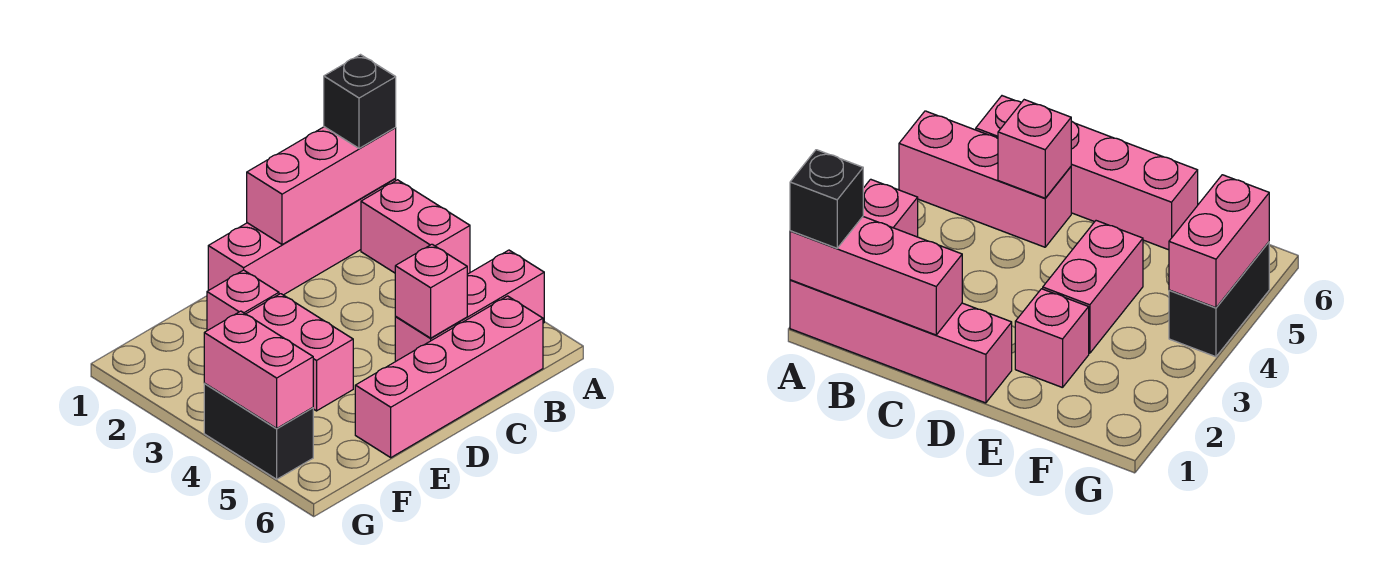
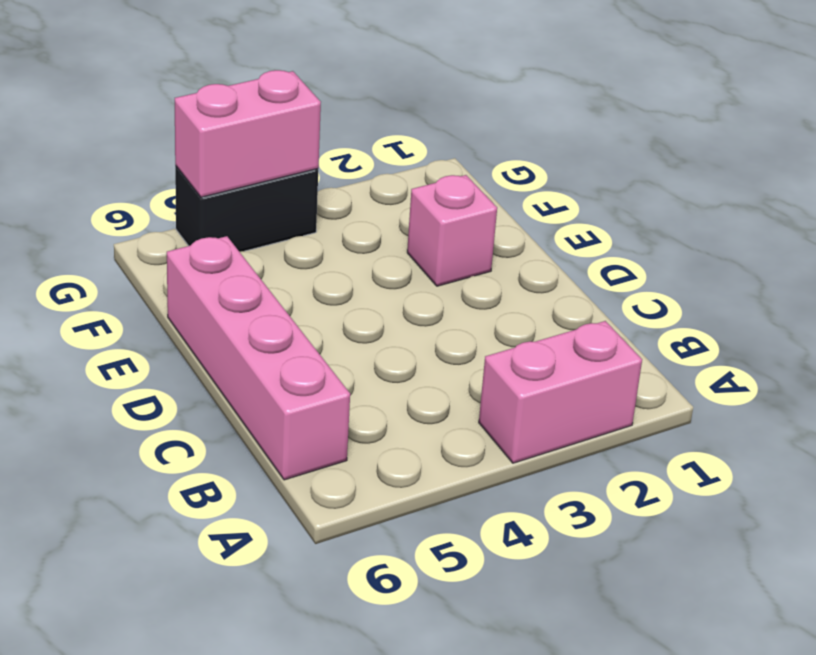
none -> pink 1x4 brick [208,178,396,295]
none -> pink 1x3 brick [395,250,544,362]

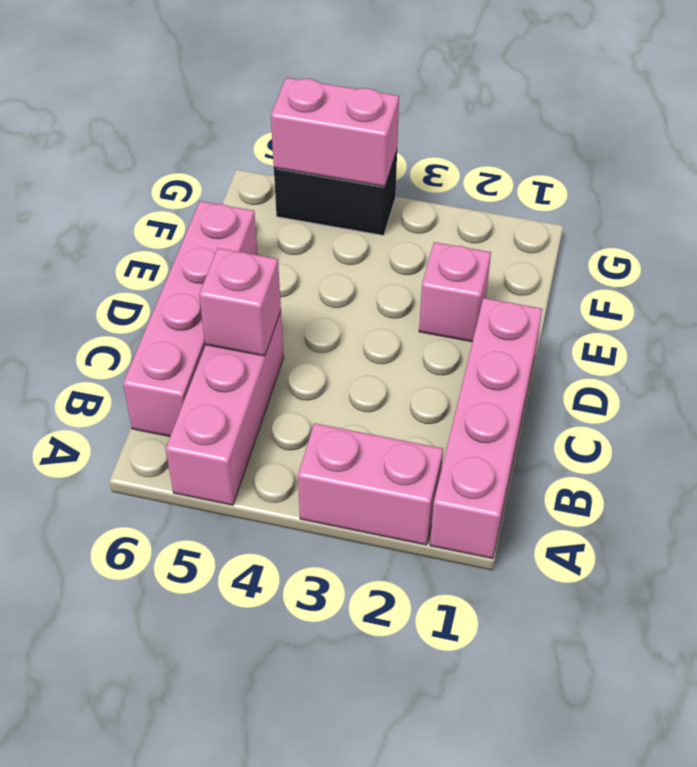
none -> pink 1x2 brick [246,294,353,411]
none -> pink 1x3 brick [247,127,396,245]

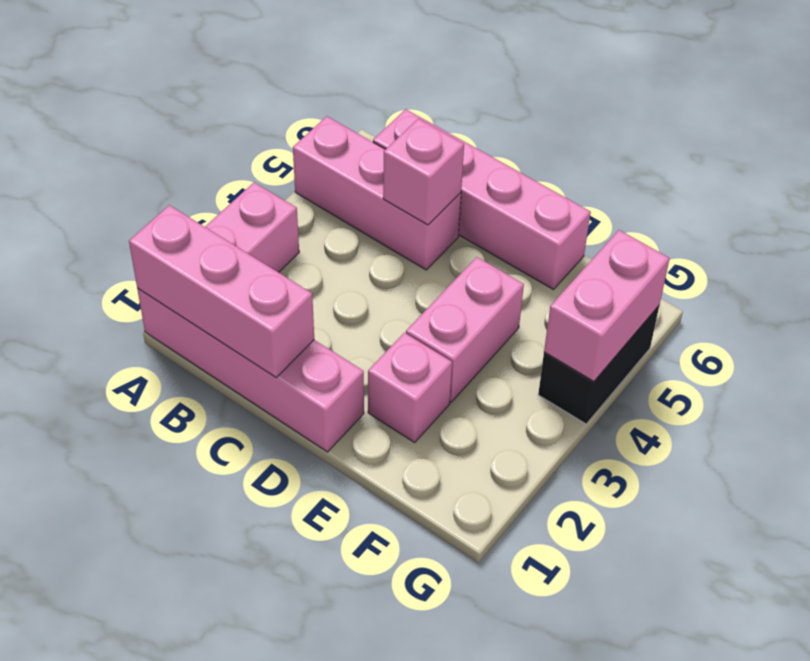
none -> black 1x1 brick [324,55,396,148]

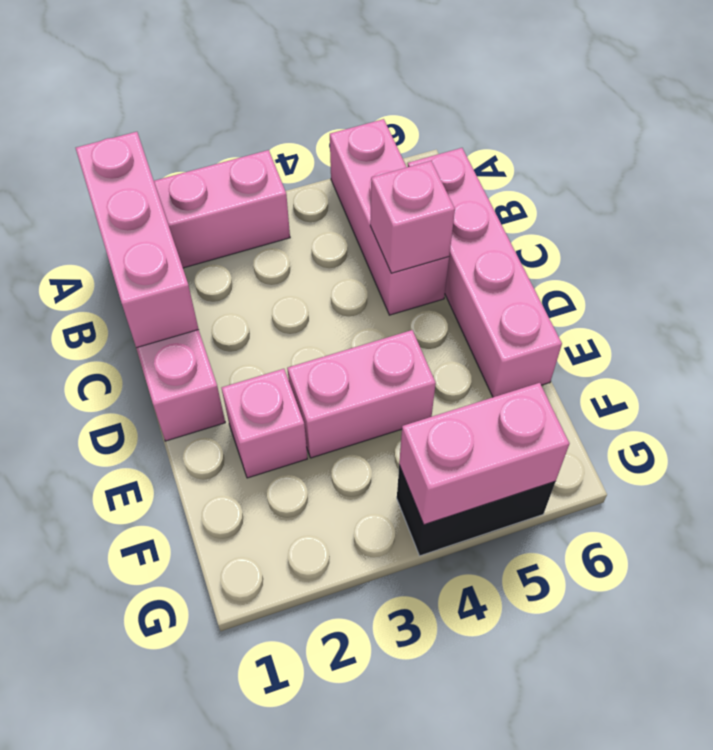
none -> black 1x1 brick [324,55,396,148]

